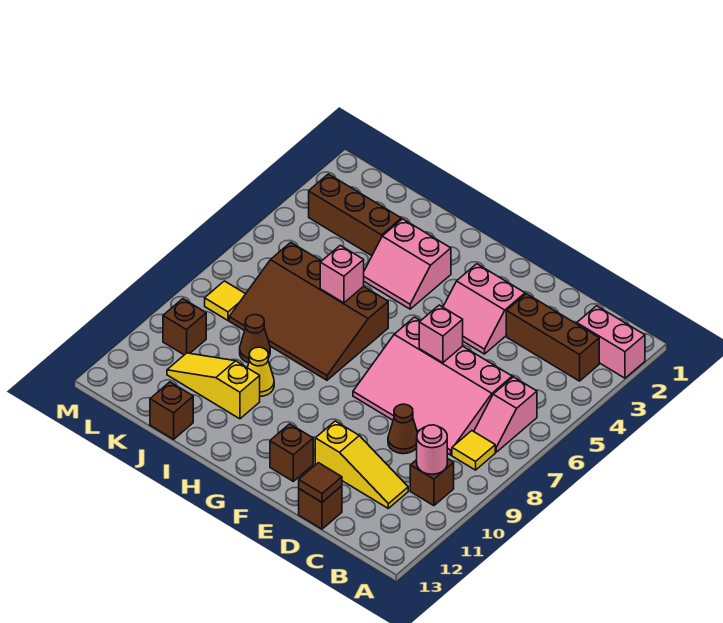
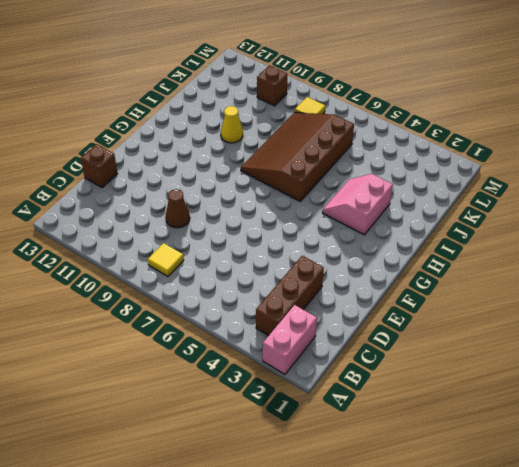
none -> pink 1x2 slope [474,377,537,452]
none -> brown 1x1 brick [410,458,454,506]
none -> pink 3x4 slope [353,317,512,455]

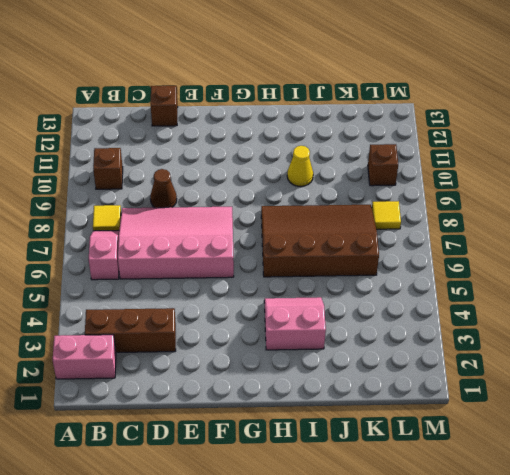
none -> yellow 1x3 slope [315,421,408,508]
none -> pink 2x2 slope [443,264,525,354]
none -> brown 1x1 brick [270,424,313,481]

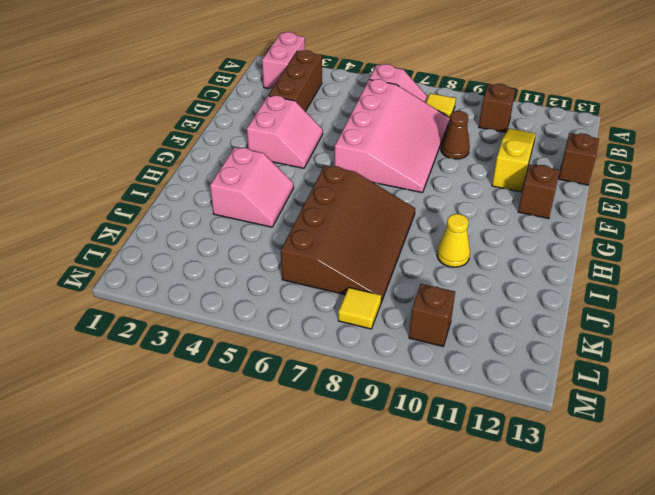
none -> yellow 1x3 slope [167,353,260,419]
none -> brown 1x3 brick [309,174,401,256]
none -> brown 1x1 cone [240,315,270,363]

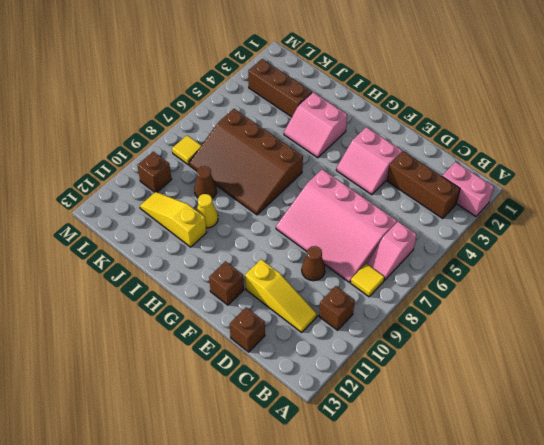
none -> brown 1x1 brick [150,382,193,439]
none -> pink 1x1 round brick [417,425,447,474]
none -> brown 1x1 tile [299,463,342,502]

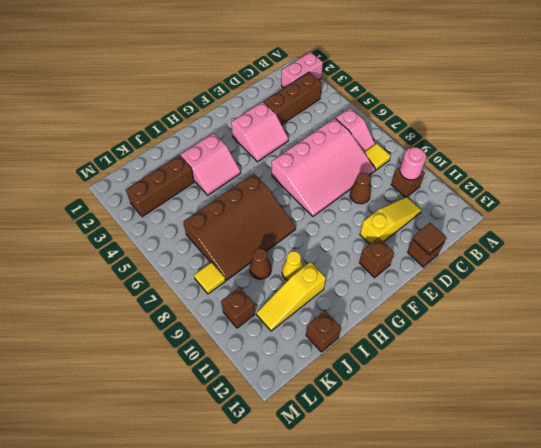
none -> pink 1x1 brick [419,305,463,363]
none -> pink 1x1 brick [320,245,364,303]

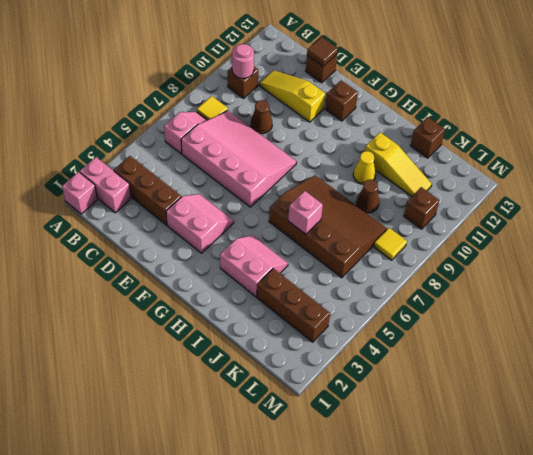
pink 1x1 brick [62,172,97,214] -> pink 1x1 brick moved to [419,305,463,363]

